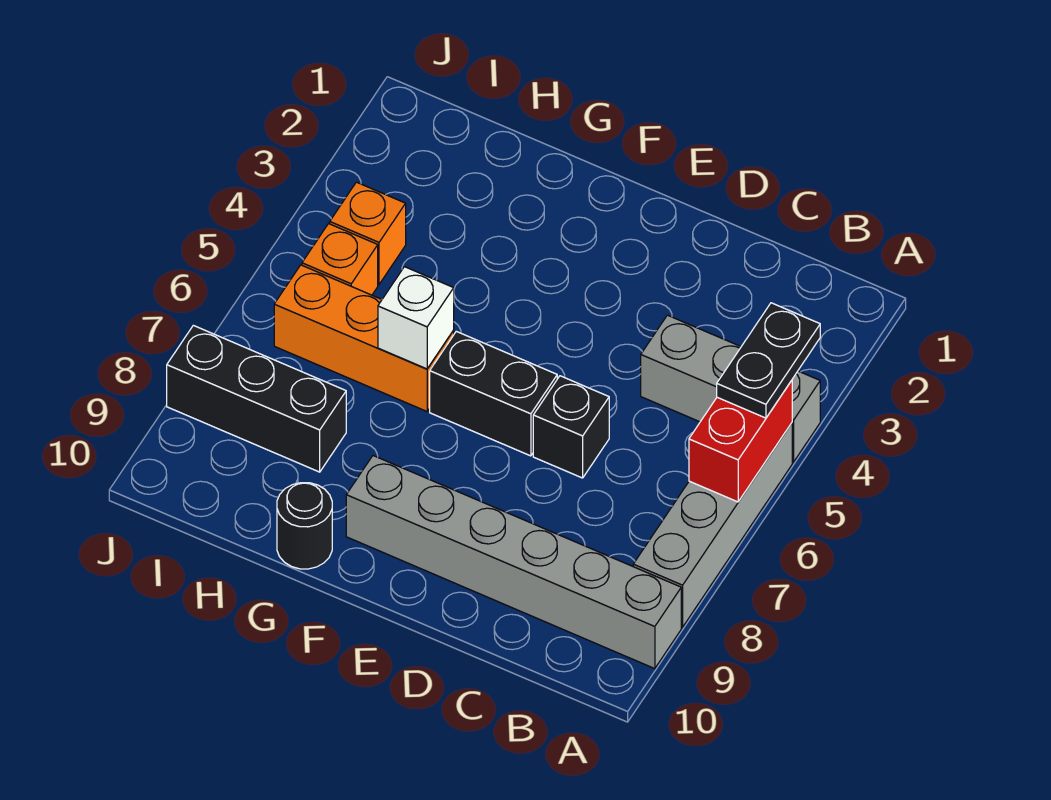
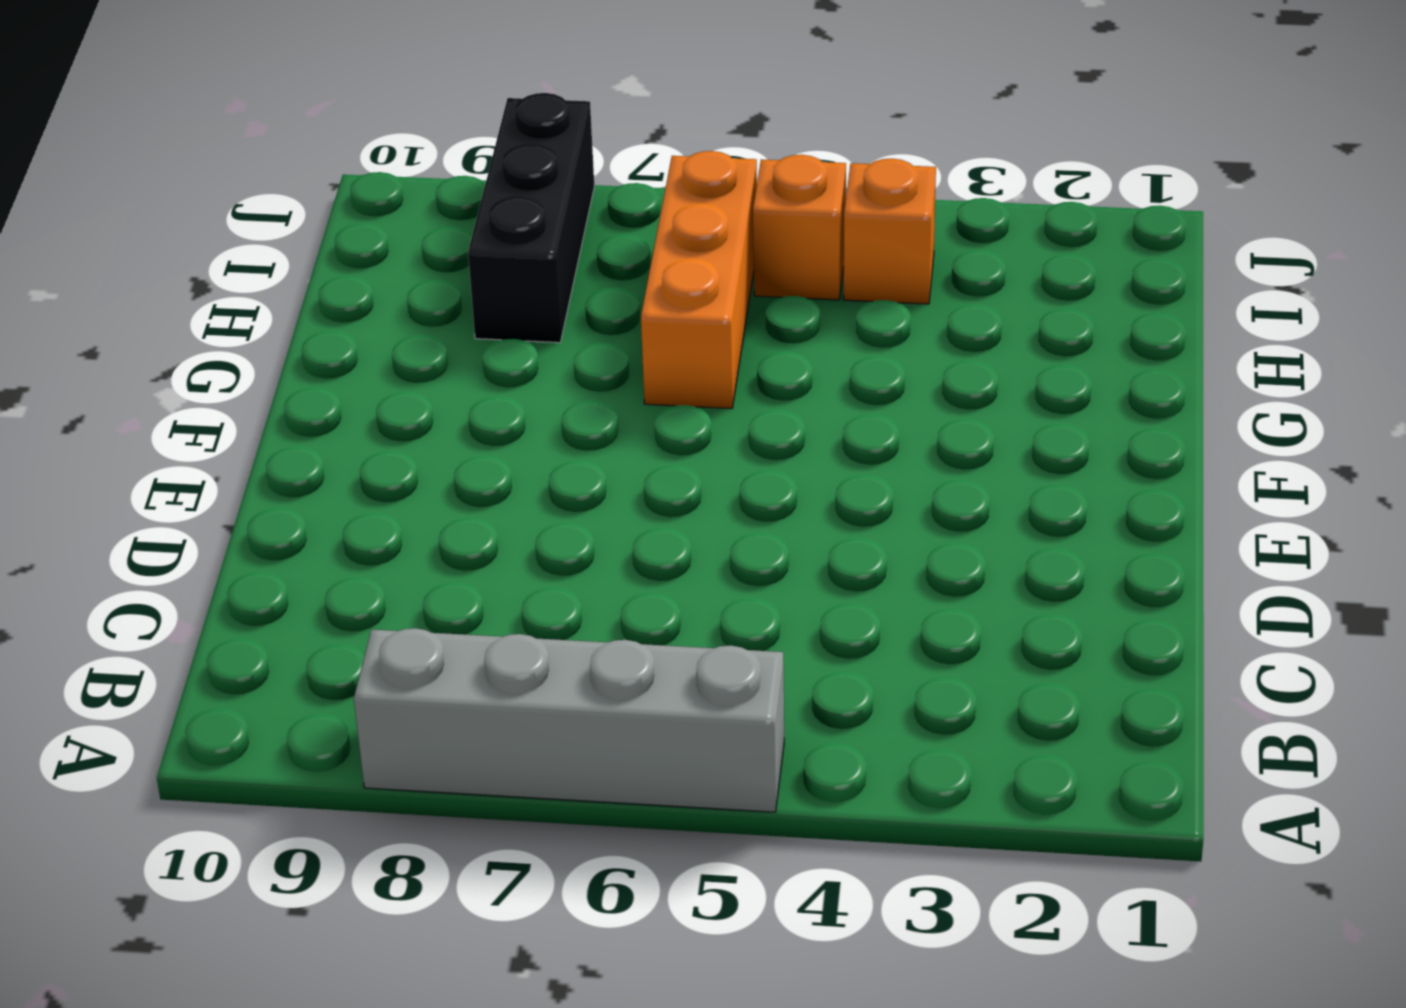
none -> grey 1x3 brick [641,315,820,462]
none -> grey 1x6 brick [346,456,681,669]
none -> black 1x1 brick [533,376,609,478]

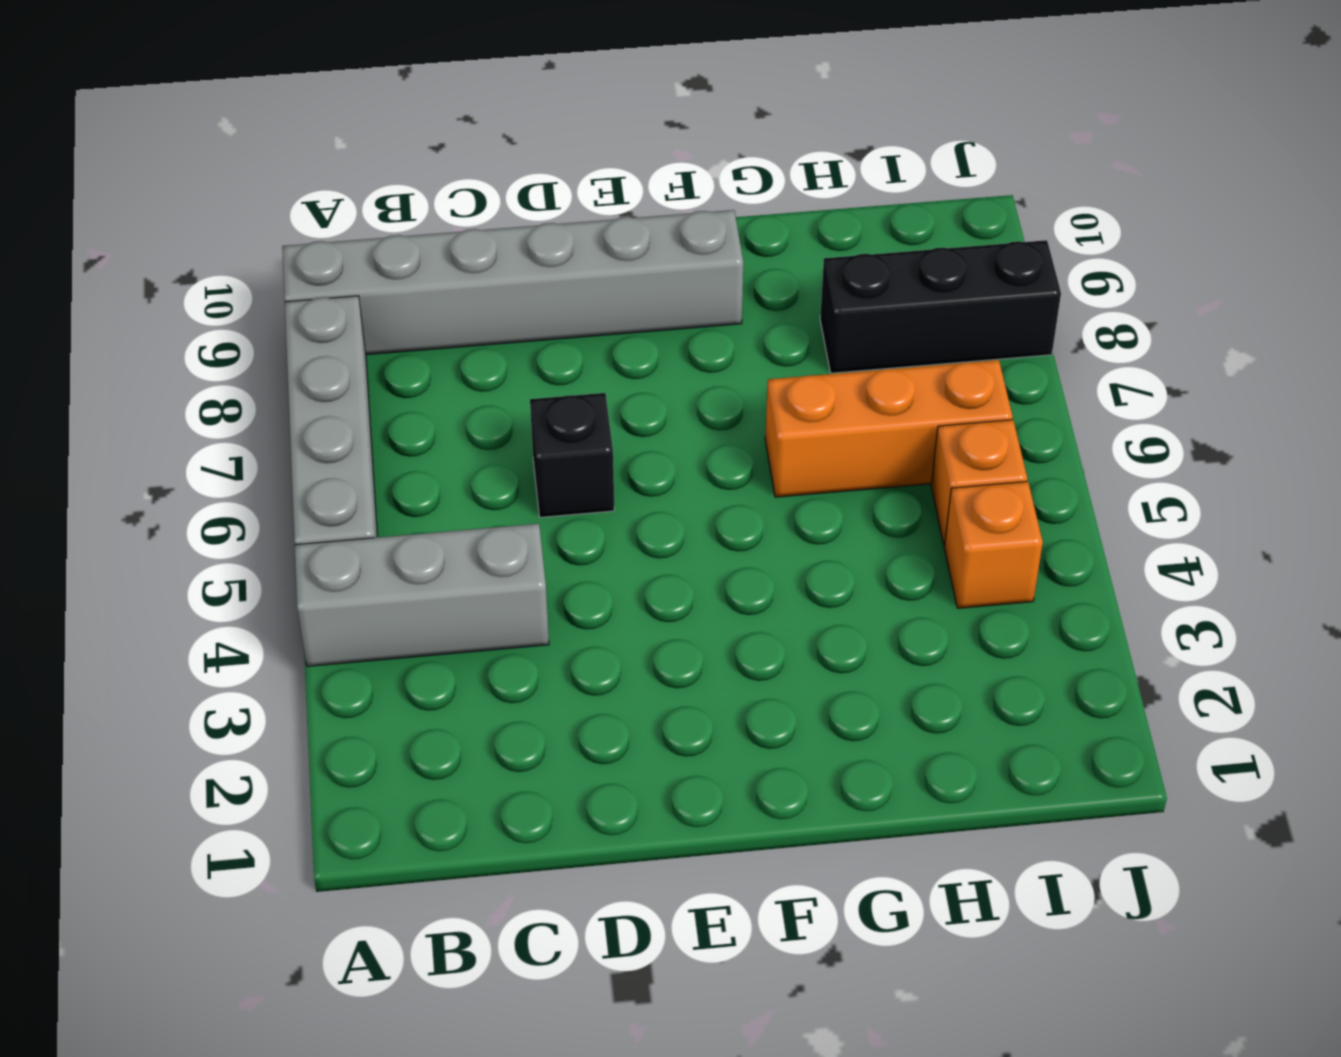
none -> black 1x2 brick [430,331,557,456]
none -> black 1x1 round brick [277,483,332,569]
none -> red 1x2 brick [689,380,792,502]

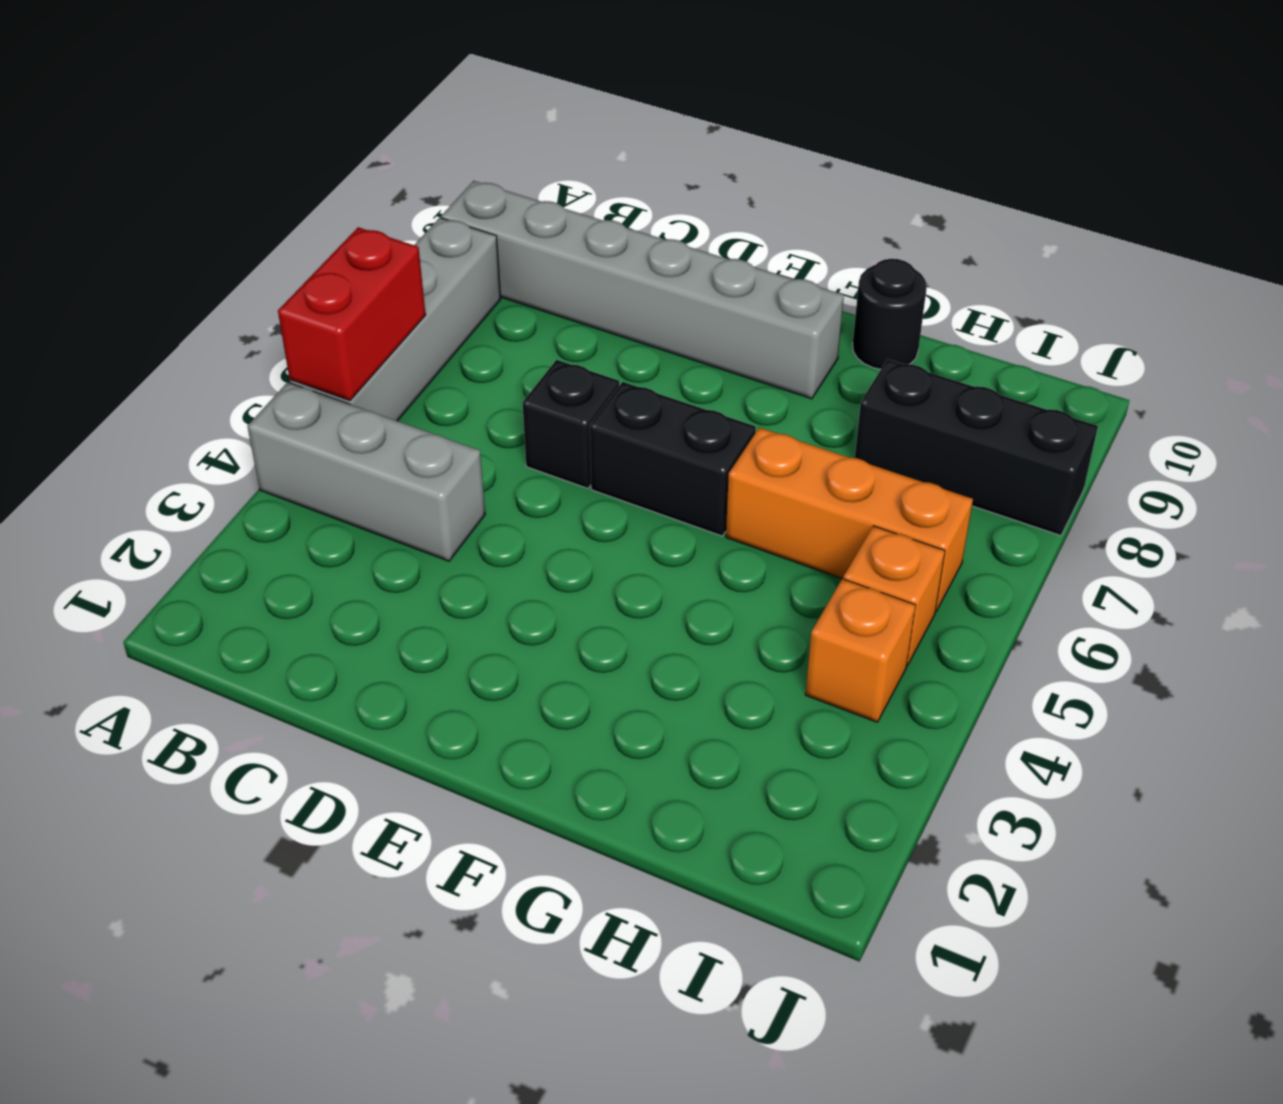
none -> white 1x1 brick [378,267,454,369]
none -> black 1x2 plate [717,303,820,418]

